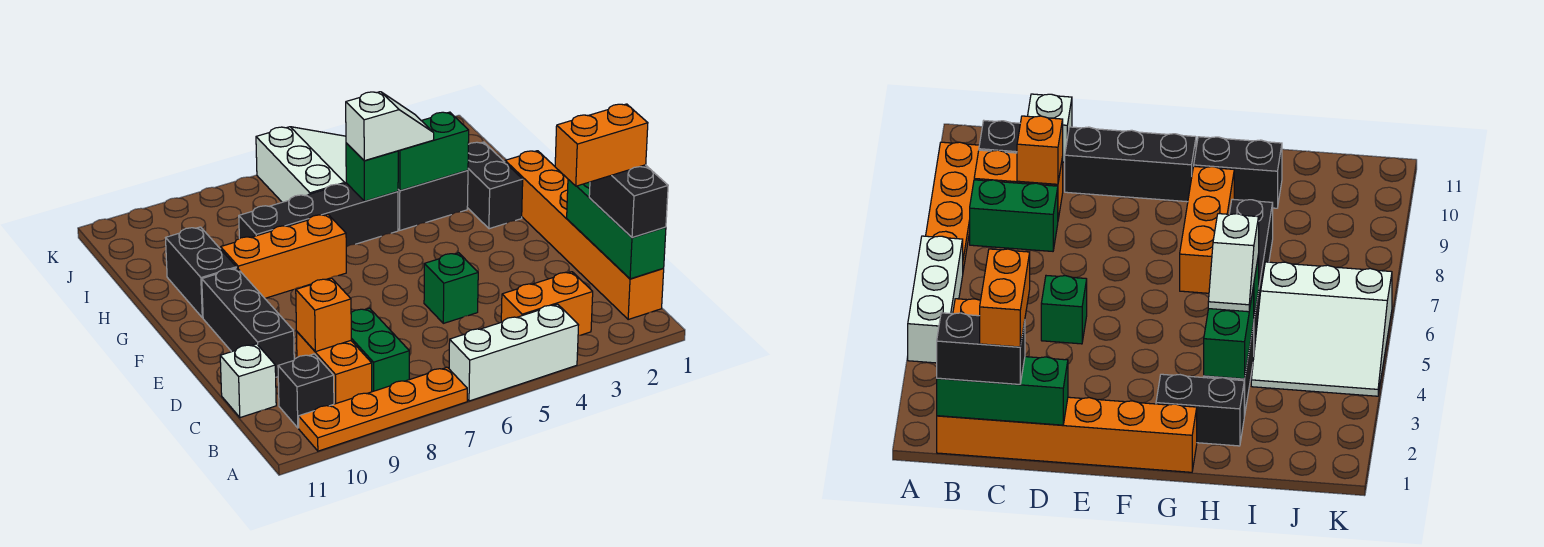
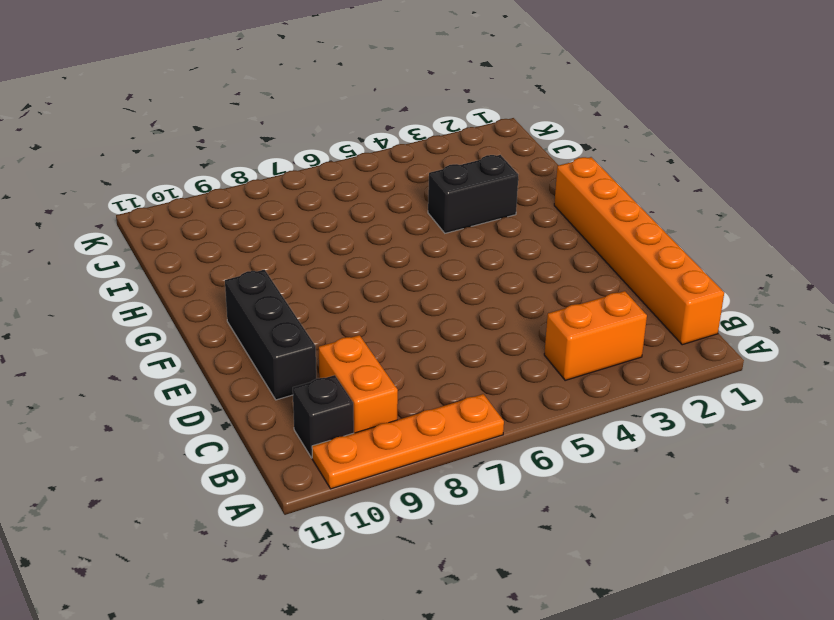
none -> white 1x3 brick [449,304,579,401]
none -> green 1x2 brick [351,308,409,392]
none -> white 1x1 brick [220,344,276,418]

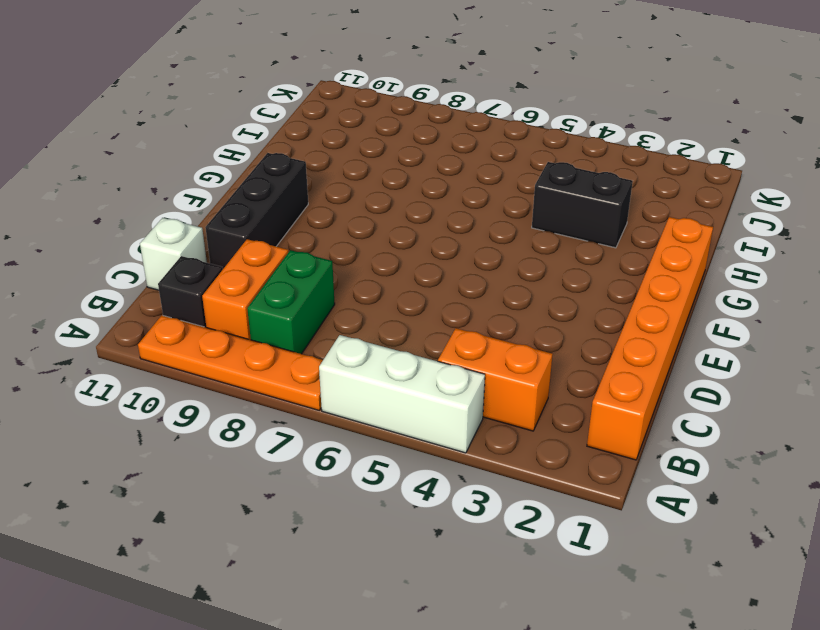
none -> green 1x1 brick [424,253,478,323]
none -> black 1x2 brick [467,142,523,229]
none -> orange 1x3 brick [221,214,346,298]

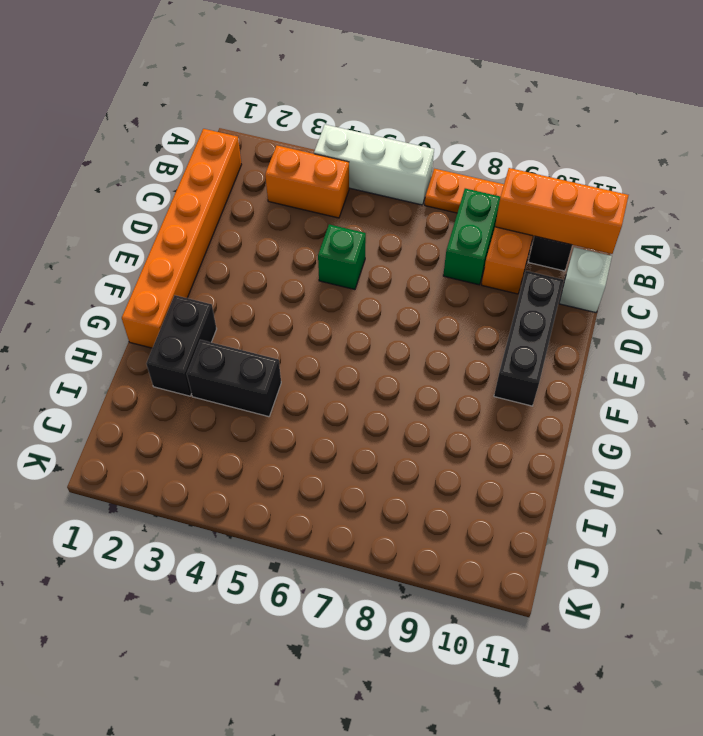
orange 1x3 brick [495,168,629,254] -> orange 1x3 brick moved to [221,214,346,298]
none -> black 1x2 brick [166,227,236,318]
none -> black 1x4 brick [239,183,398,247]
none -> white 3x3 slope [256,127,346,202]

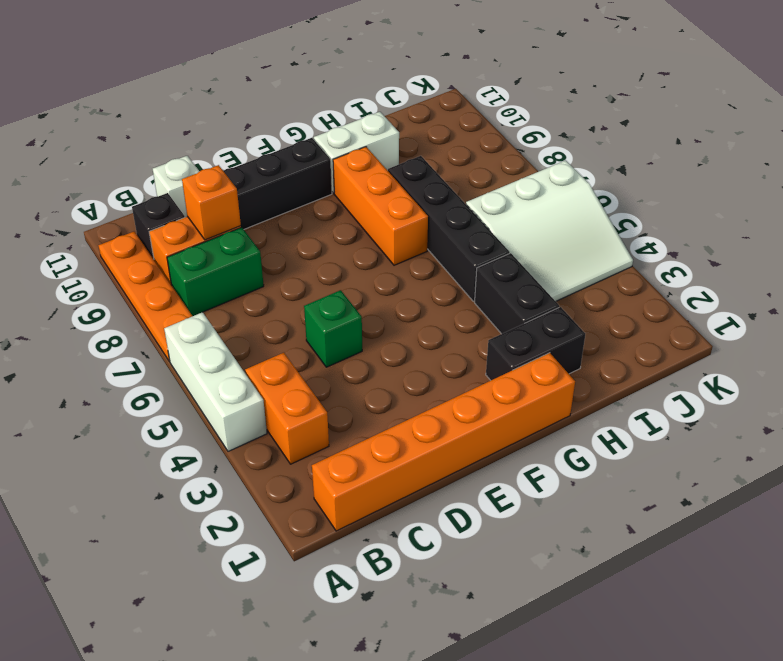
white 1x2 brick [314,112,399,193] -> black 1x2 brick [166,227,236,318]
none -> green 1x3 brick [567,180,666,279]
none -> green 1x2 brick [398,112,469,190]
none -> green 1x1 brick [346,143,398,201]

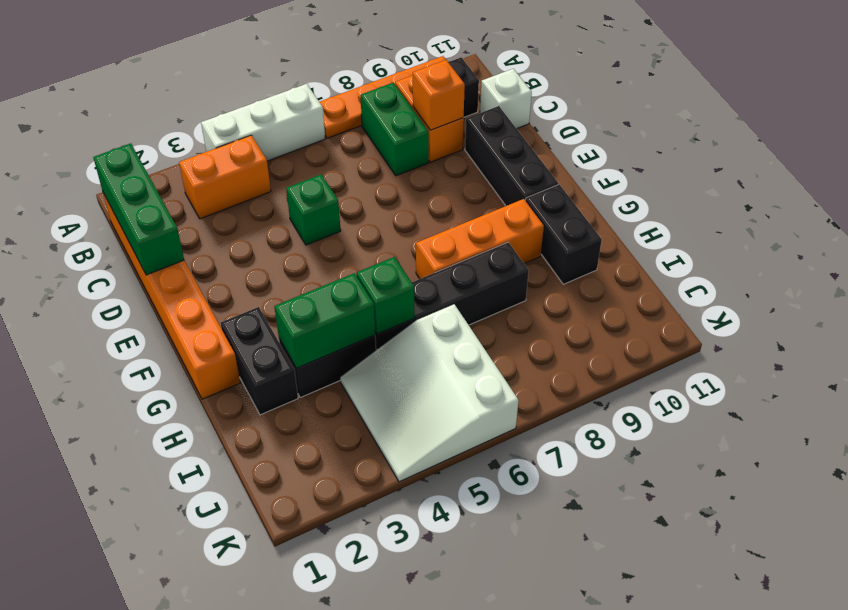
none -> black 1x2 brick [589,165,668,238]
none -> white 1x2 slope [346,92,434,161]
none -> orange 1x2 brick [555,104,648,186]

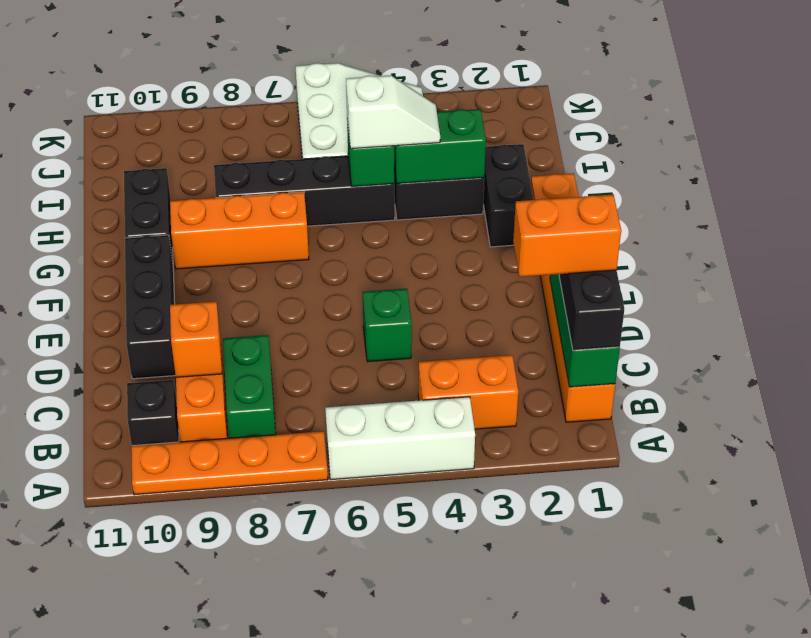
none -> white 1x1 brick [220,344,276,418]

